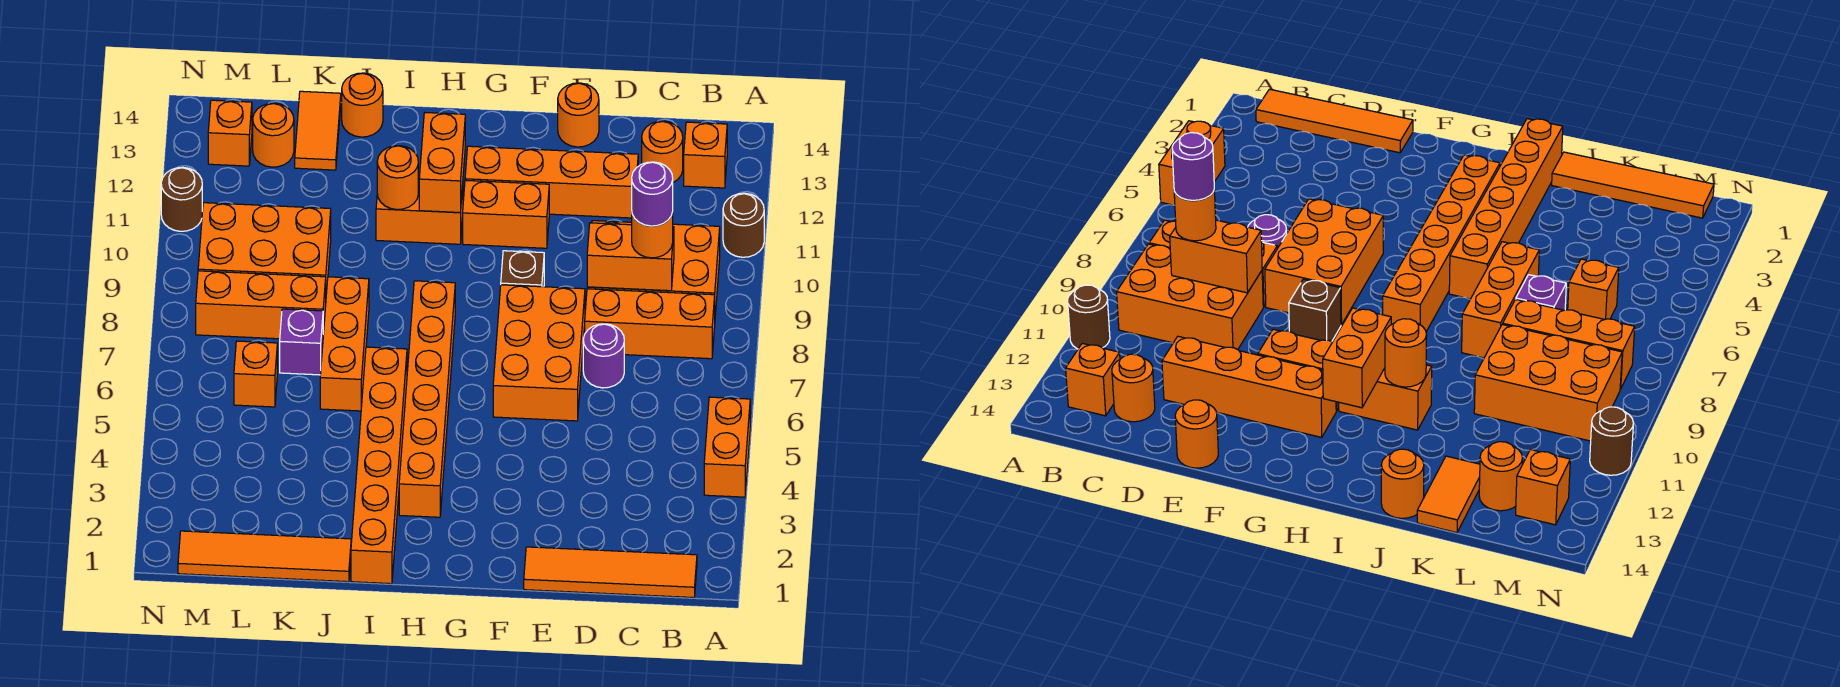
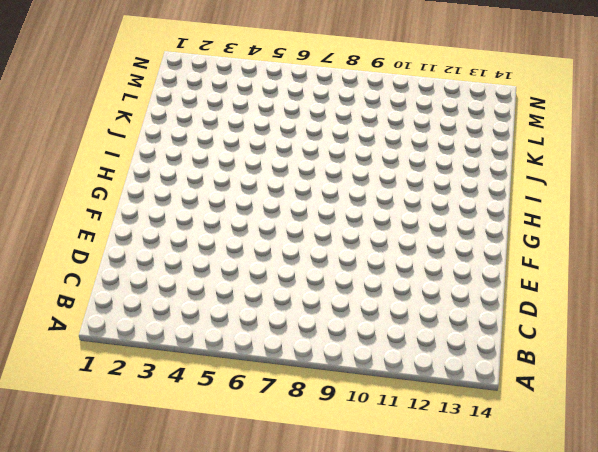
none -> orange 1x2 brick [704,397,750,497]
none -> brown 1x1 round brick [723,193,764,257]
none -> orange 1x4 tile [524,547,697,598]
none -> orange 1x3 brick [585,289,715,359]

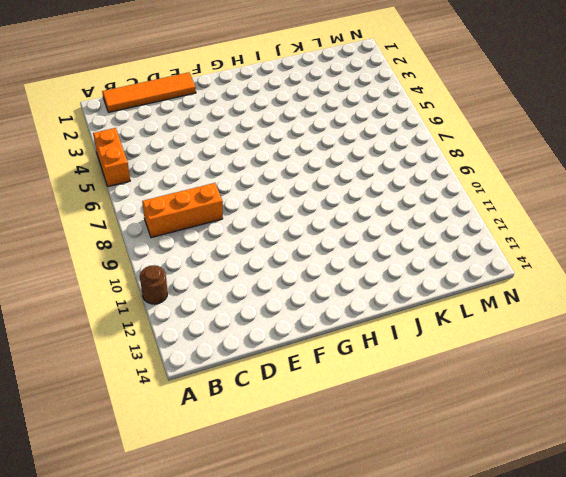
none -> orange 2x3 brick [587,221,720,314]
none -> orange 1x1 brick [684,122,727,188]
none -> orange 1x1 round brick [642,121,683,183]
none -> purple 1x1 round brick [583,324,624,388]

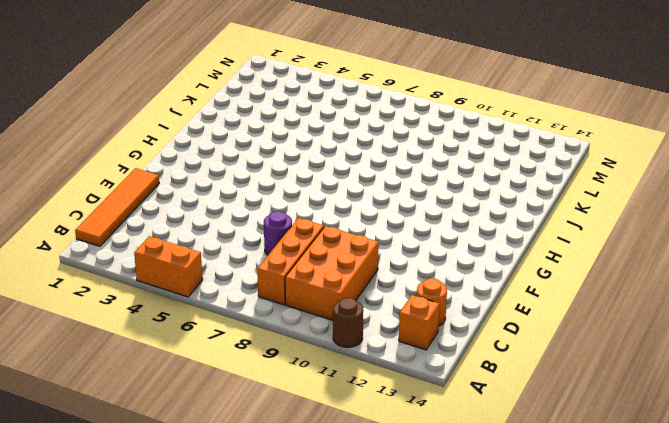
none -> orange 1x4 brick [465,146,638,218]
none -> orange 2x3 brick [493,285,585,421]
none -> orange 1x1 round brick [558,83,599,147]
none -> brown 1x1 brick [501,251,544,287]

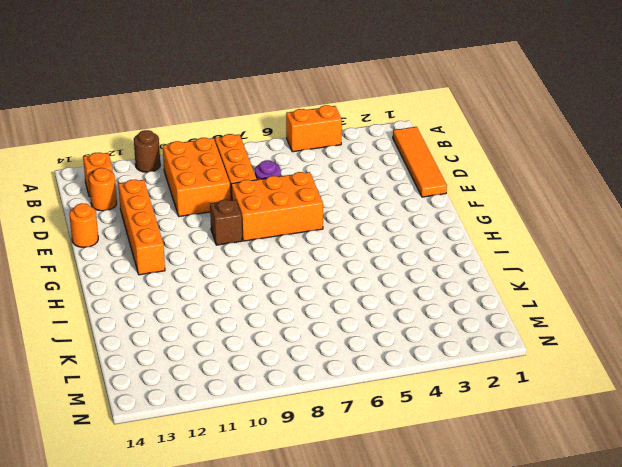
none -> orange 1x2 brick [463,180,549,248]
none -> orange 1x6 brick [399,281,455,517]
none -> orange 1x2 brick [376,178,463,244]
none -> orange 1x6 brick [351,347,407,584]

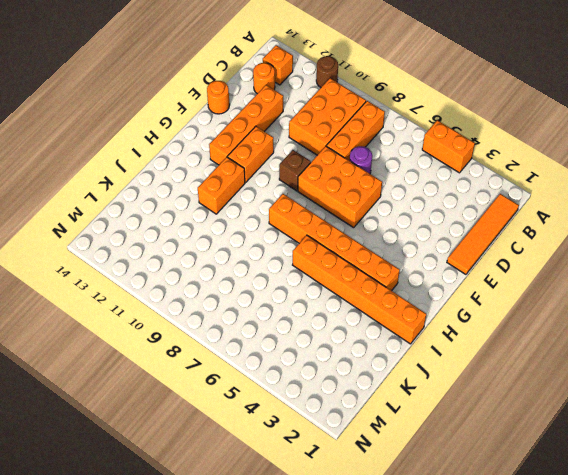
none -> orange 1x4 tile [178,531,351,582]
none -> orange 1x3 brick [320,277,369,411]
none -> orange 1x1 round brick [342,73,383,137]
none -> purple 1x1 brick [280,309,323,375]

